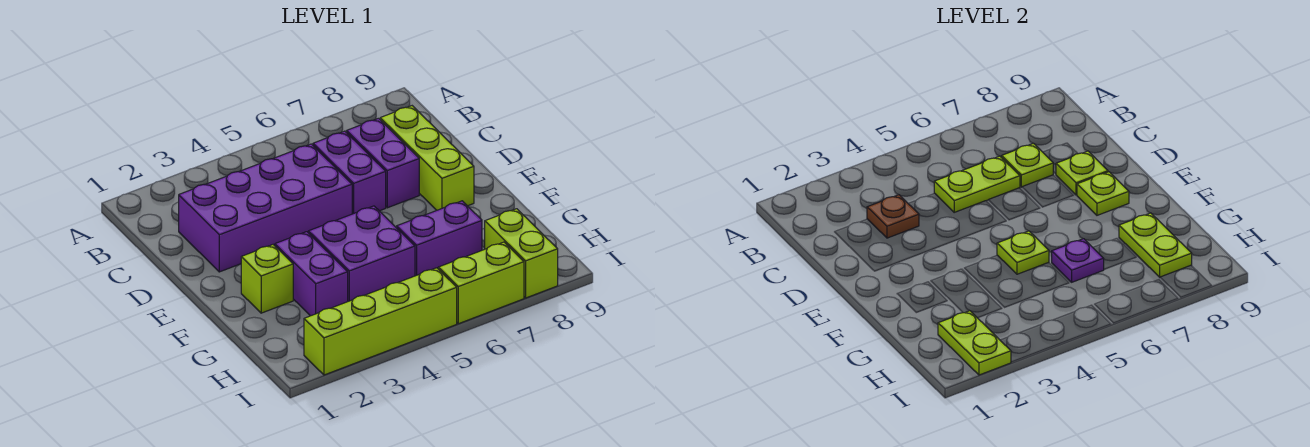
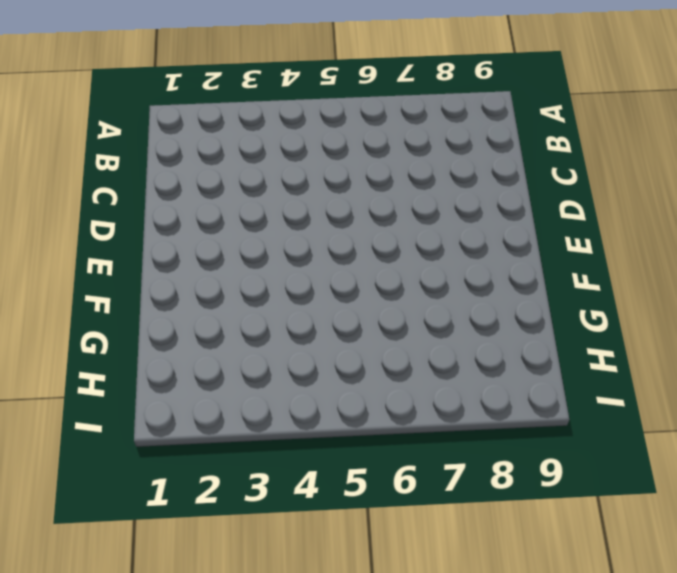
none -> purple 2x4 brick [179,144,352,272]
none -> purple 1x2 brick [313,131,386,214]
none -> purple 1x2 brick [347,118,419,208]

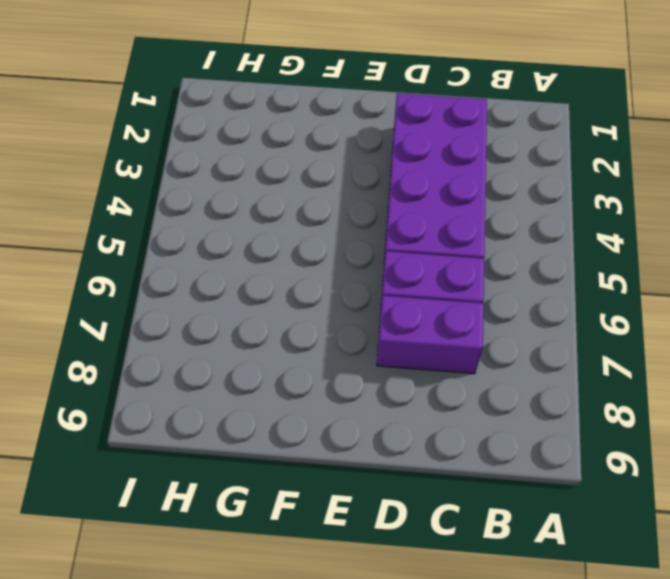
none -> lime 1x3 brick [380,106,474,210]
none -> lime 1x1 brick [241,245,293,313]
none -> purple 1x2 brick [275,232,348,316]

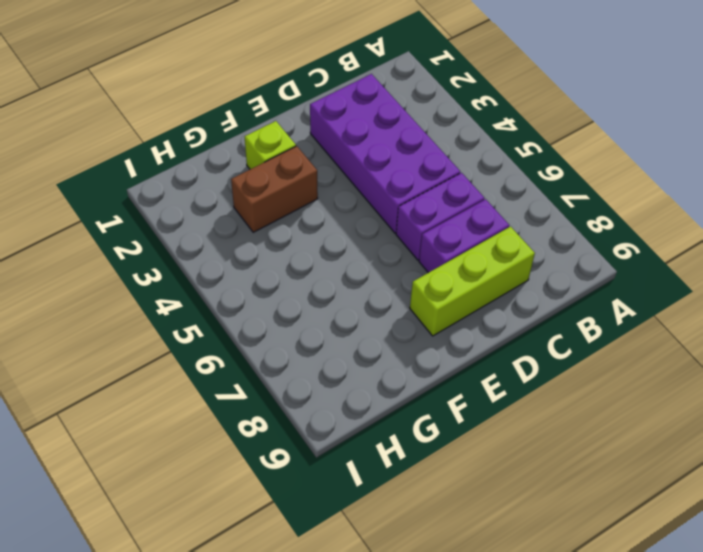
brown 1x2 brick [231,146,318,232] -> purple 1x2 brick [275,232,348,316]
none -> purple 2x2 brick [308,206,415,301]
none -> purple 1x2 brick [397,201,482,276]
none -> lime 1x2 brick [485,209,558,298]

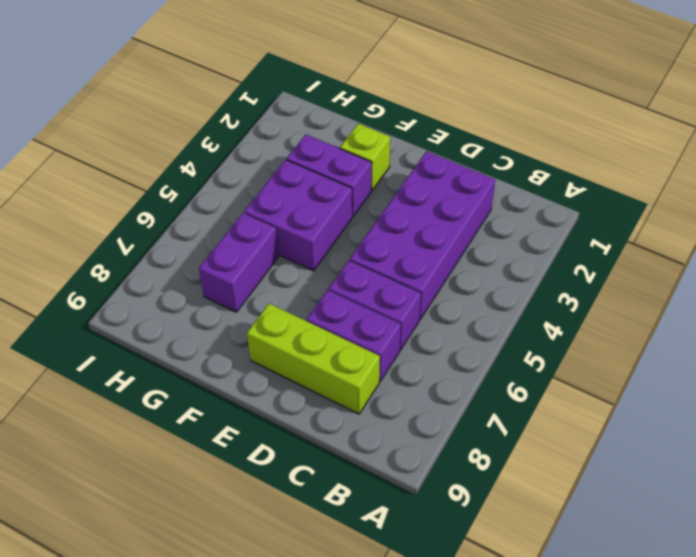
none -> lime 1x2 brick [485,209,558,298]
none -> lime 1x4 brick [304,268,457,375]
none -> lime 1x2 brick [438,242,524,324]

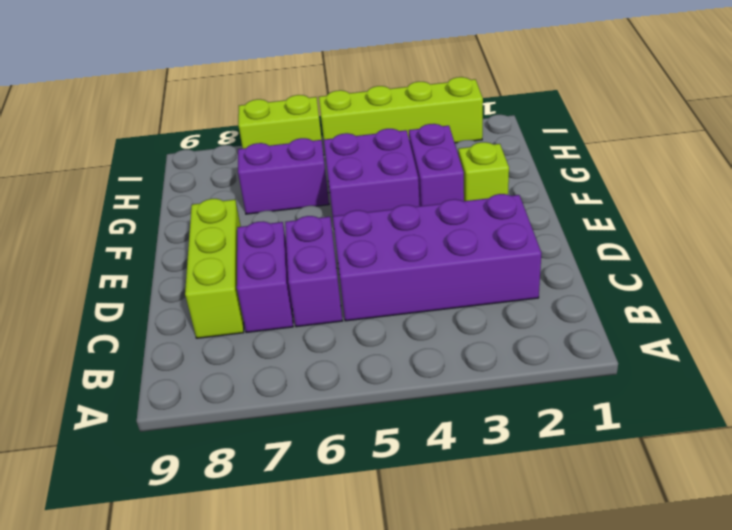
none -> lime 1x2 brick [485,209,558,298]
none -> brown 1x1 plate [867,195,919,238]
none -> lime 1x2 plate [934,156,1020,212]

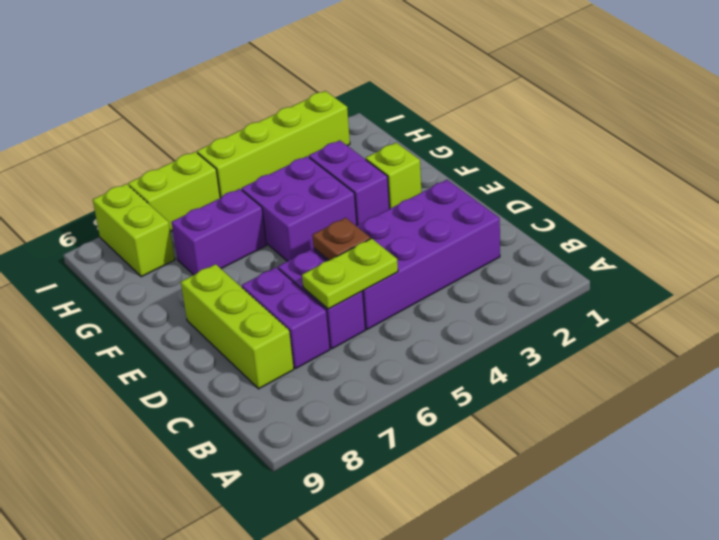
brown 1x1 plate [312,218,371,260] -> brown 1x1 plate moved to [867,195,919,238]
none -> lime 1x1 plate [1001,143,1053,187]
none -> lime 1x1 plate [1056,151,1108,195]
none -> lime 1x1 plate [1077,172,1129,215]

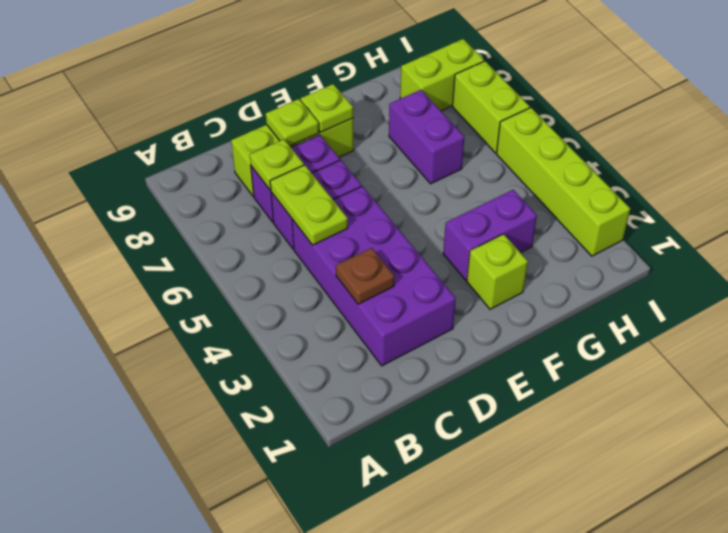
none -> purple 2x2 brick [308,206,415,301]
none -> lime 1x1 plate [997,231,1049,274]
none -> purple 1x1 plate [1052,239,1104,282]

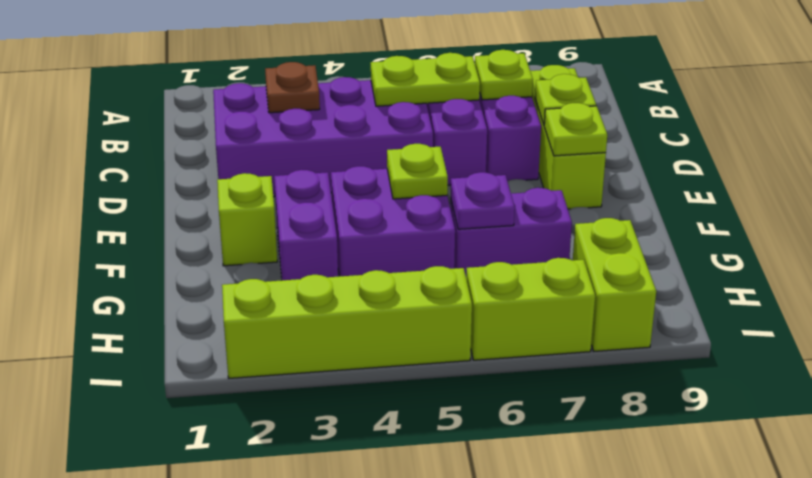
none -> lime 1x2 plate [1119,213,1192,277]
none -> lime 1x2 plate [938,311,1011,375]

